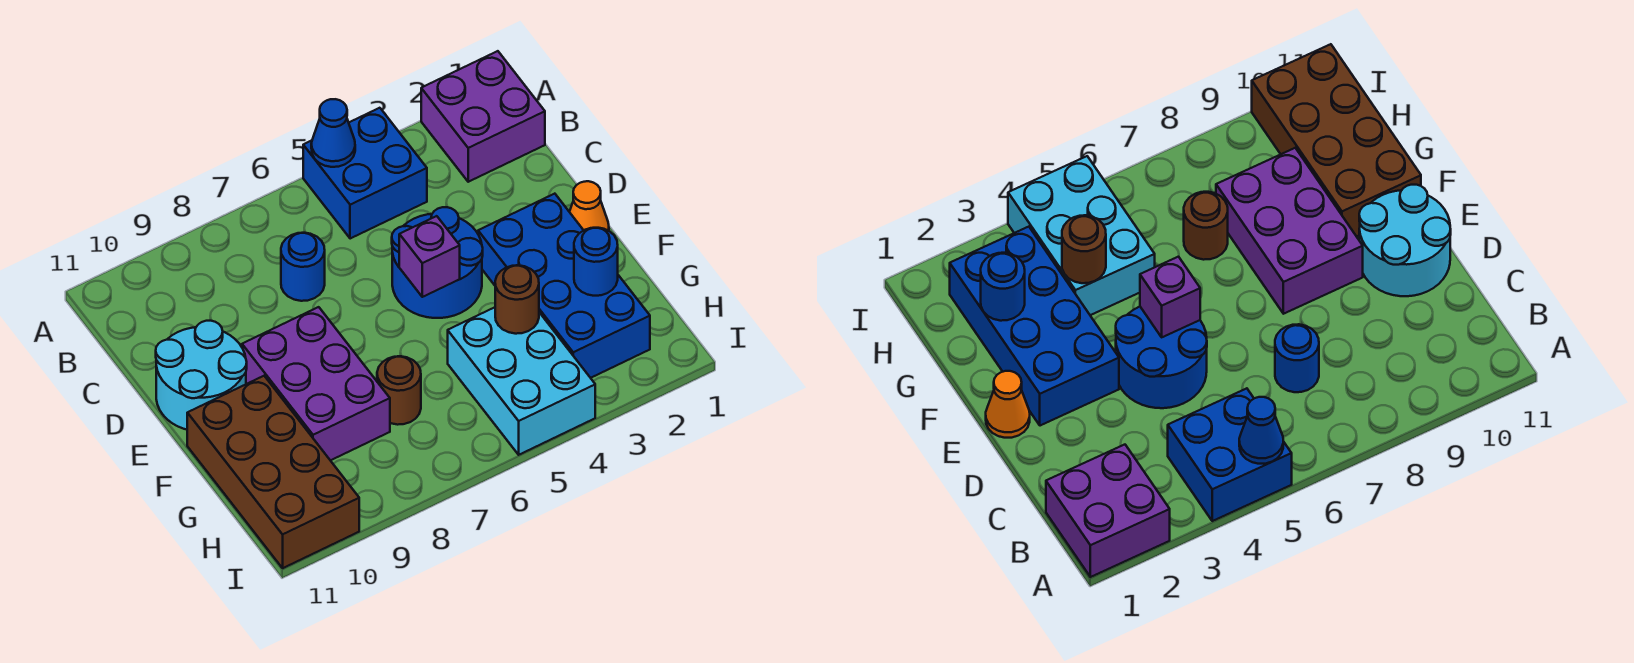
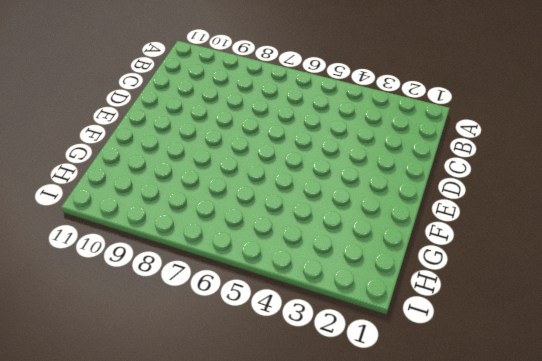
none -> purple 2x2 brick [421,51,545,182]
none -> blue 2x2 brick [303,108,427,239]
none -> blue 1x1 round brick [281,233,325,301]

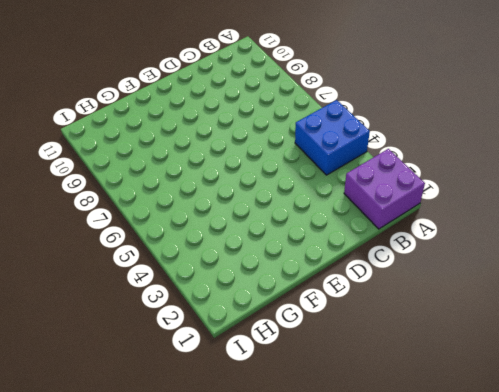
none -> blue 1x1 round brick [281,233,325,301]
none -> blue 2x2 round brick [392,207,483,318]
none -> cyan 2x2 round brick [156,321,247,430]

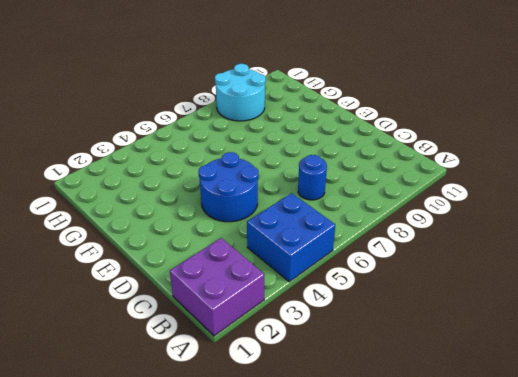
cyan 2x2 round brick [215,64,266,121] -> cyan 2x2 round brick moved to [156,321,247,430]
none -> orange 1x1 cone [570,181,609,231]
none -> blue 2x4 brick [478,194,650,378]
none -> purple 2x3 brick [242,307,390,461]

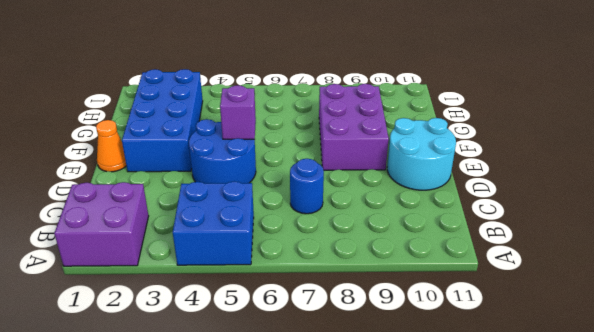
none -> brown 2x4 brick [187,376,359,568]
none -> cyan 2x3 brick [448,307,595,455]
none -> brown 1x1 round brick [377,356,421,425]

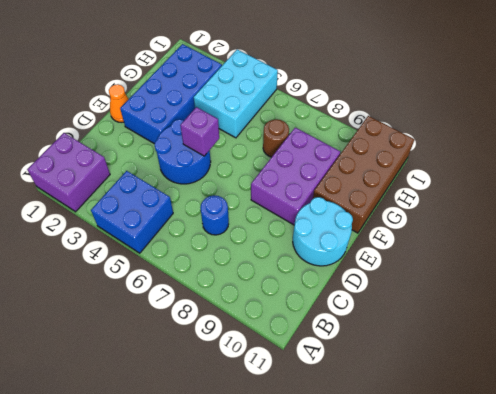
none -> blue 1x1 cone [311,99,355,167]
none -> blue 1x1 round brick [574,228,618,296]
none -> brown 1x1 round brick [495,265,539,334]

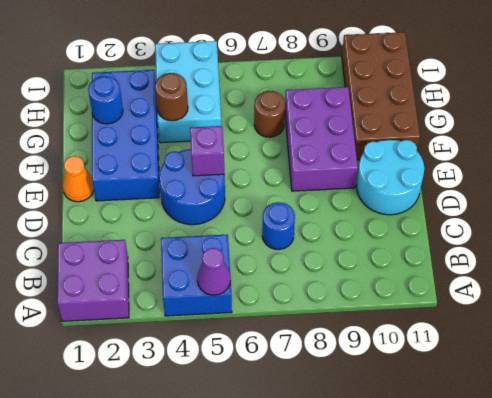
purple 1x1 cone [197,248,231,295] -> blue 1x1 cone [311,99,355,167]

